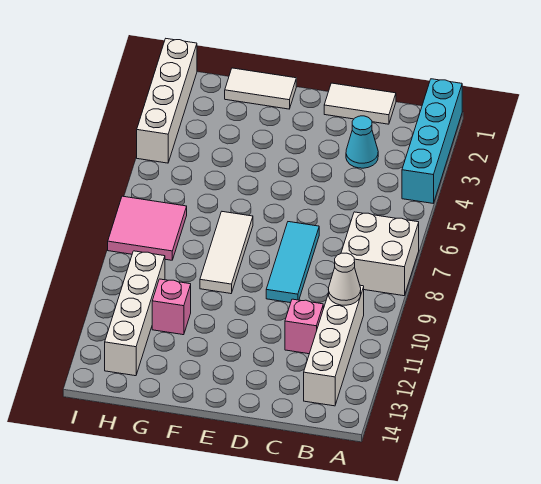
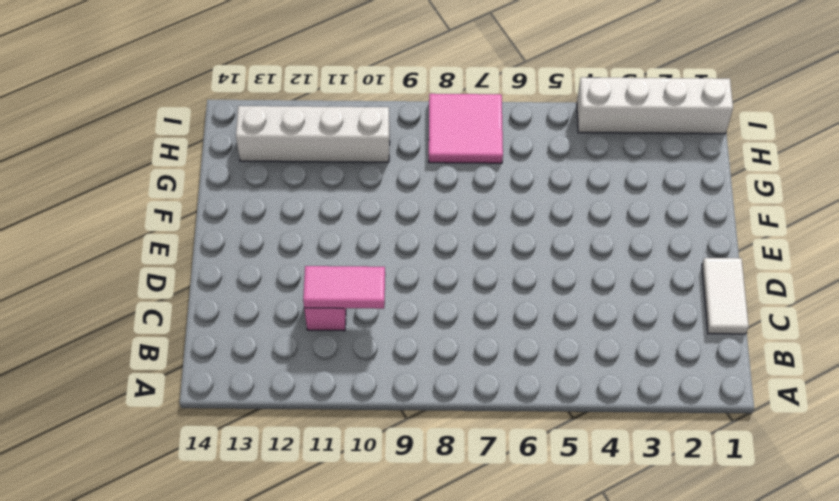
pink 1x2 tile [303,266,385,309] -> none
none -> cyan 1x4 brick [402,79,462,203]
none -> white 2x2 brick [341,212,419,296]
none -> white 1x4 brick [304,285,364,406]

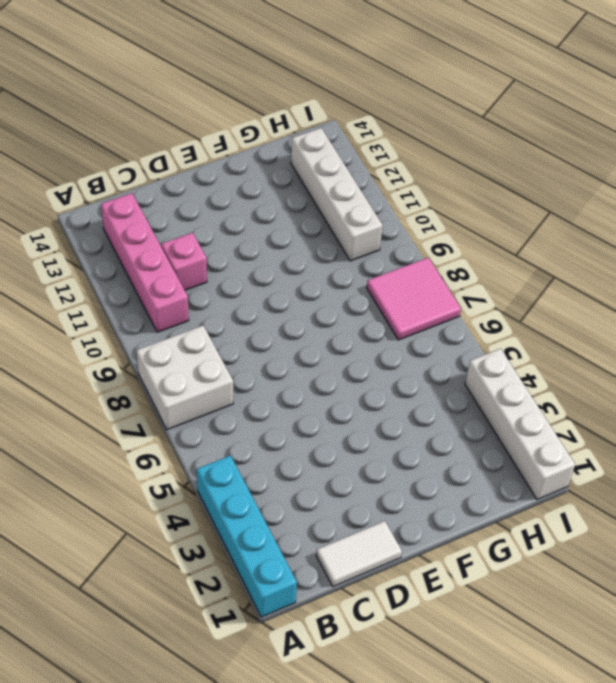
pink 1x4 brick [101,193,189,332] -> white 1x4 brick [304,285,364,406]
none -> cyan 1x1 cone [346,116,378,168]
none -> cyan 1x3 tile [266,222,319,303]
none -> white 1x2 tile [225,68,296,109]

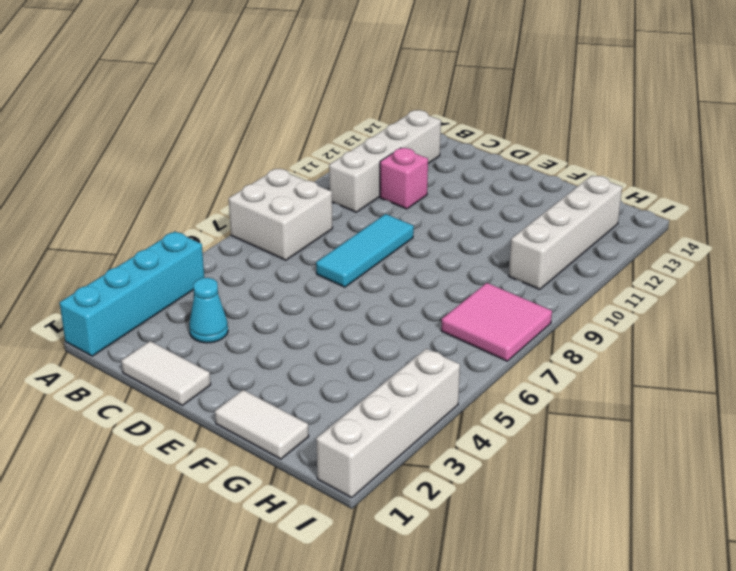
none -> white 1x3 tile [200,212,253,294]
none -> pink 1x1 brick [152,279,191,335]
none -> white 1x1 cone [329,253,361,305]

